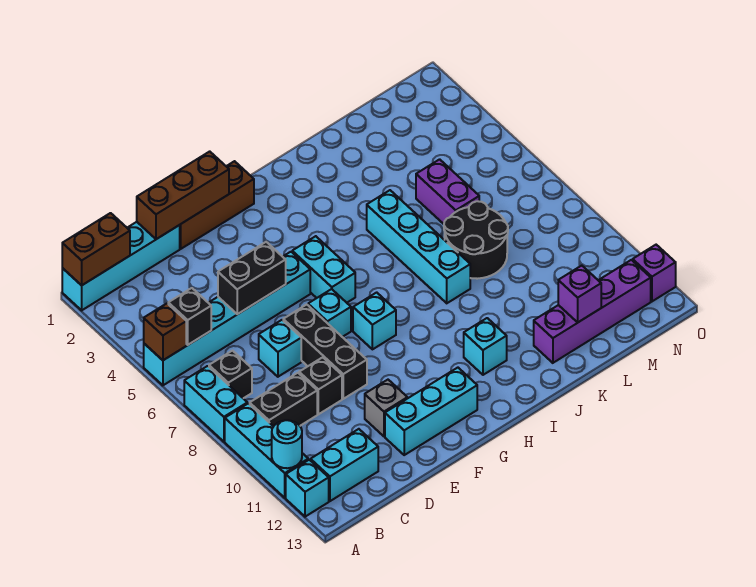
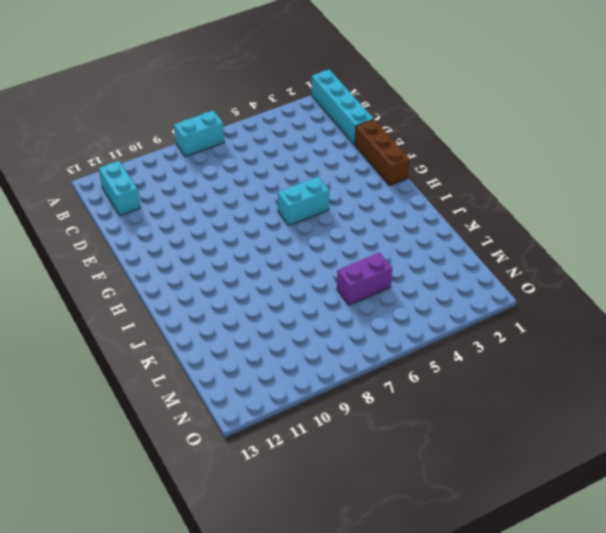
none -> cyan 1x6 brick [144,252,310,385]
none -> cyan 1x3 brick [225,403,308,498]
none -> cyan 1x1 brick [286,460,329,517]
none -> black 1x1 brick [209,351,252,398]

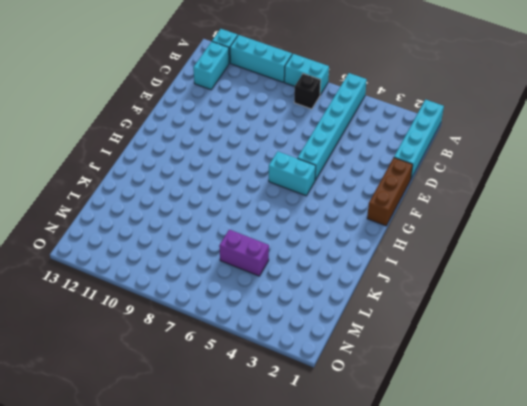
none -> black 1x2 brick [250,373,317,426]
none -> cyan 1x1 brick [259,320,301,377]
none -> black 1x1 brick [299,357,342,414]
none -> black 1x3 brick [283,305,367,399]

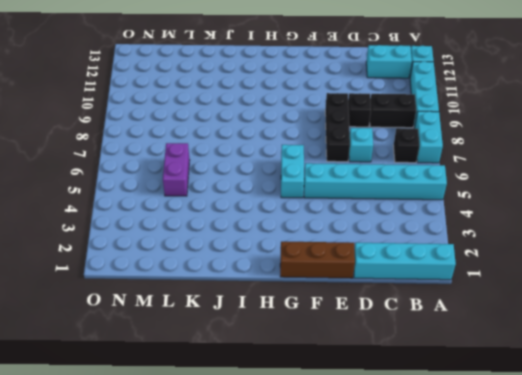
none -> grey 1x1 brick [365,380,407,436]
none -> cyan 1x3 brick [385,368,477,455]
none -> cyan 1x1 brick [308,289,351,337]
none -> cyan 1x1 brick [353,292,396,349]

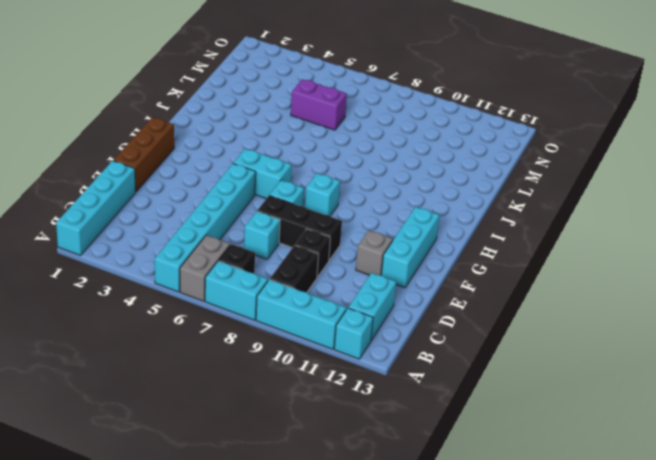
grey 1x2 brick [180,235,230,301] -> none
none -> cyan 1x1 brick [464,318,507,375]
none -> cyan 1x4 brick [367,190,470,303]
none -> black 2x2 round brick [444,201,508,279]
none -> purple 1x4 brick [534,260,651,363]

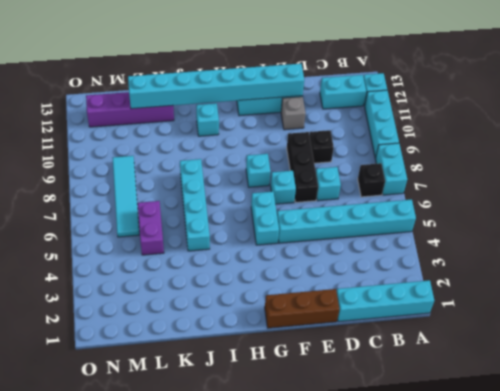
cyan 1x8 brick [128,64,304,109] -> purple 1x1 brick [558,266,601,323]
cyan 1x4 tile [113,156,139,237] -> none
none -> black 1x2 brick [250,373,317,426]
none -> black 2x2 round brick [444,201,508,279]
none -> purple 1x1 brick [633,245,676,301]
none -> brown 1x2 brick [62,213,130,285]

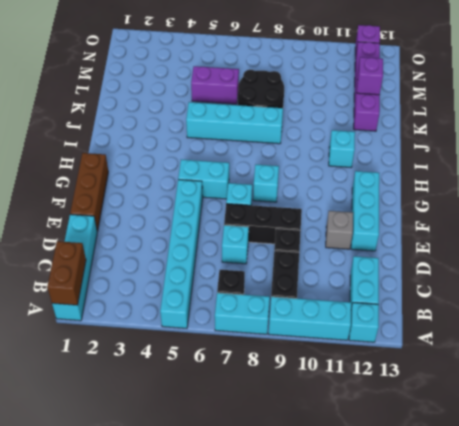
none -> brown 1x1 brick [144,303,186,360]
none -> cyan 1x1 round brick [272,420,302,468]
none -> black 1x1 brick [168,288,211,345]
none -> brown 1x3 brick [137,151,229,239]

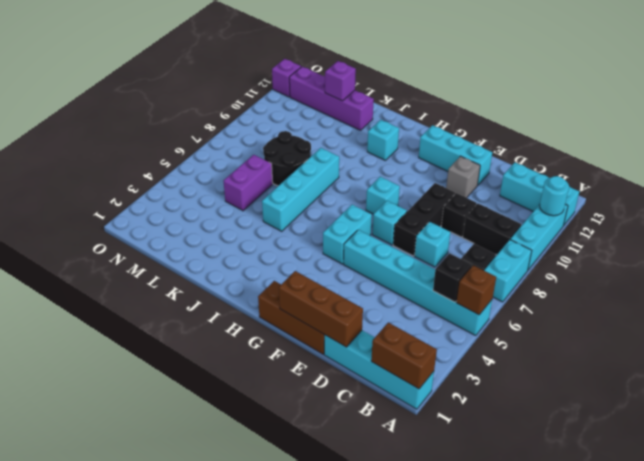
none -> black 1x2 brick [218,242,286,314]

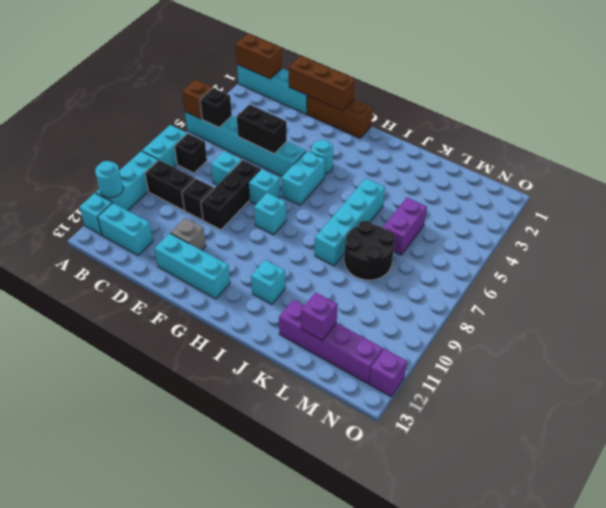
cyan 1x1 round brick [311,140,333,174] -> none

